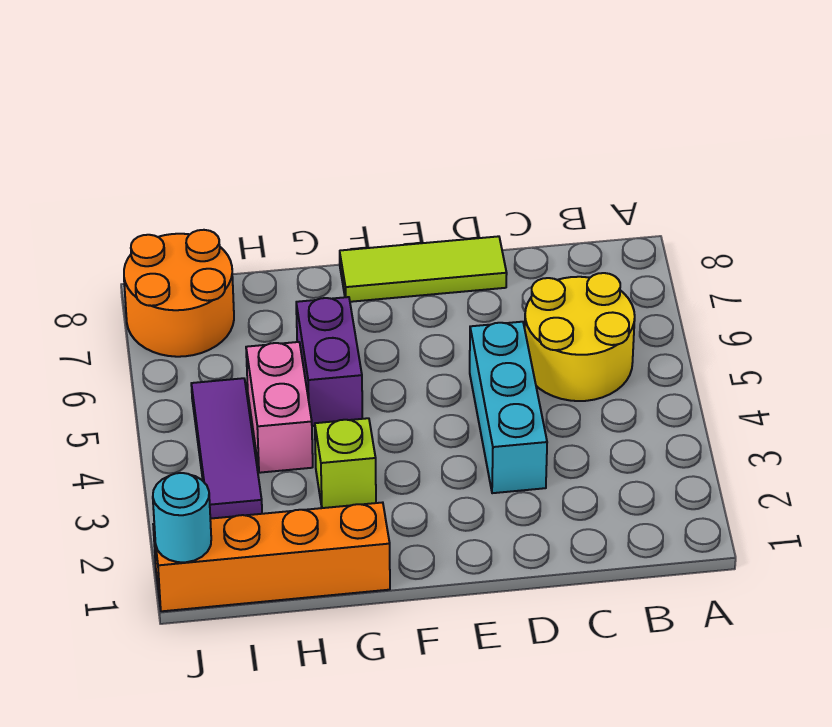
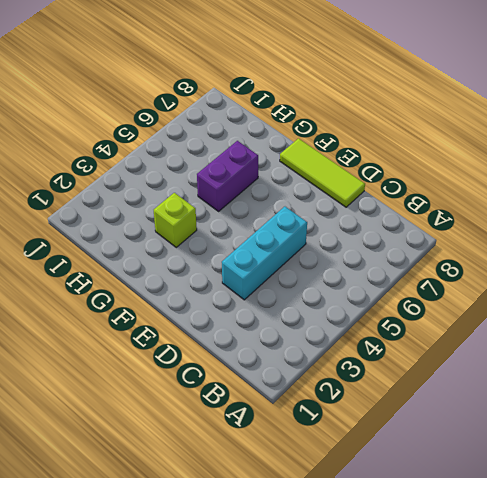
none -> yellow 2x2 round brick [525,273,635,401]
none -> orange 1x4 brick [153,502,390,611]

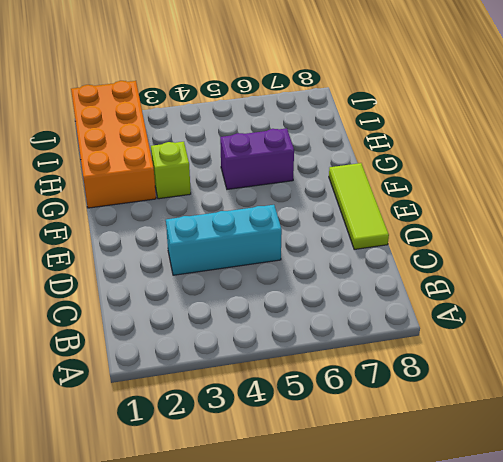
orange 2x4 brick [71,81,156,208] -> orange 1x4 brick [153,502,390,611]
none -> yellow 2x2 round brick [525,273,635,401]
none -> pink 1x2 brick [246,342,313,473]

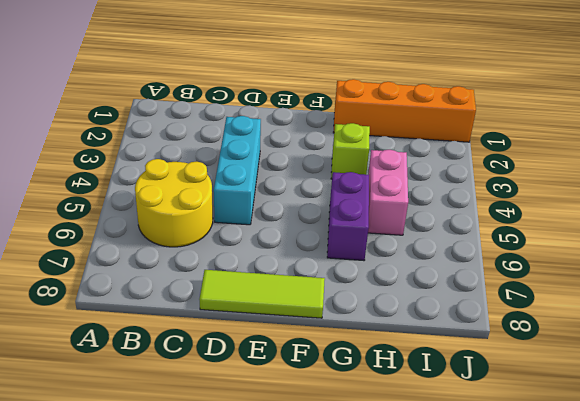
none -> purple 1x3 tile [191,378,262,519]
none -> orange 2x2 round brick [124,230,234,357]

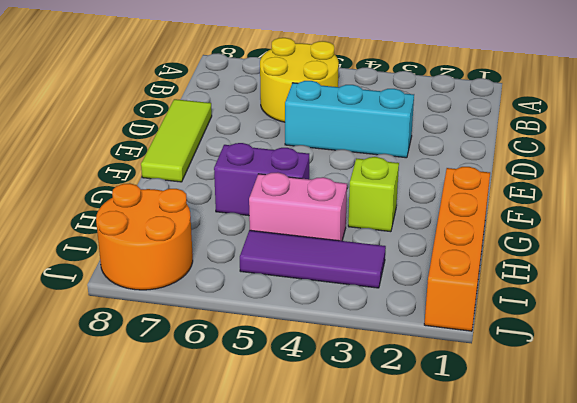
none -> cyan 1x1 round brick [153,473,211,562]

